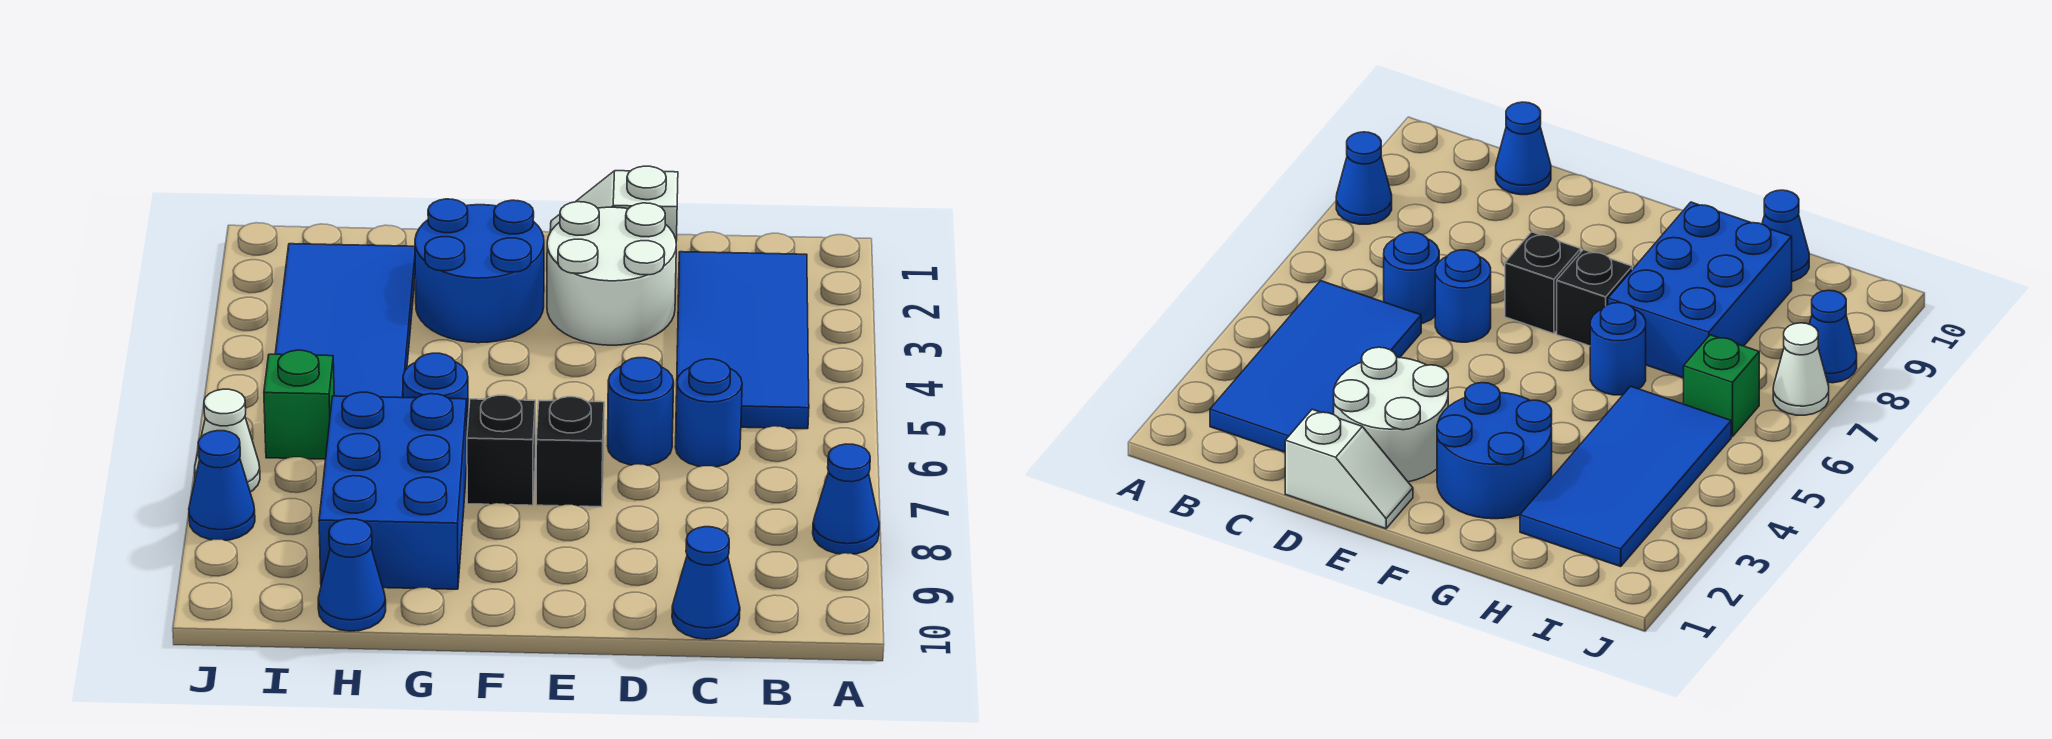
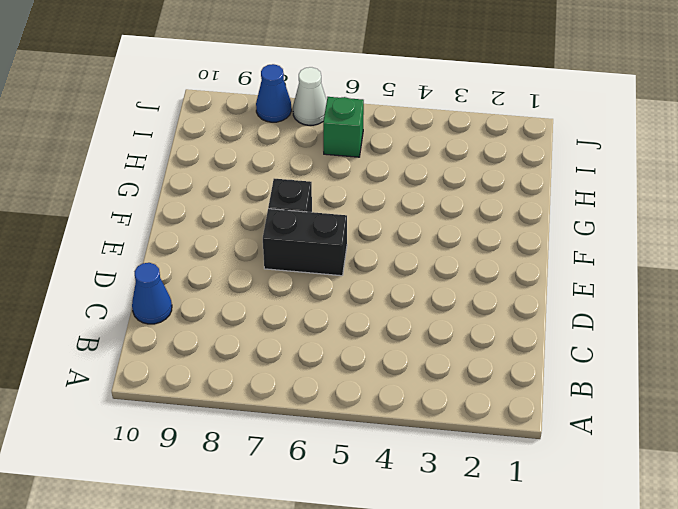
black 1x2 brick [263,209,347,276] -> black 1x1 brick [536,397,604,507]
none -> blue 1x1 cone [813,444,879,554]
none -> blue 2x4 tile [676,252,809,429]
none -> blue 1x1 round brick [675,359,742,467]

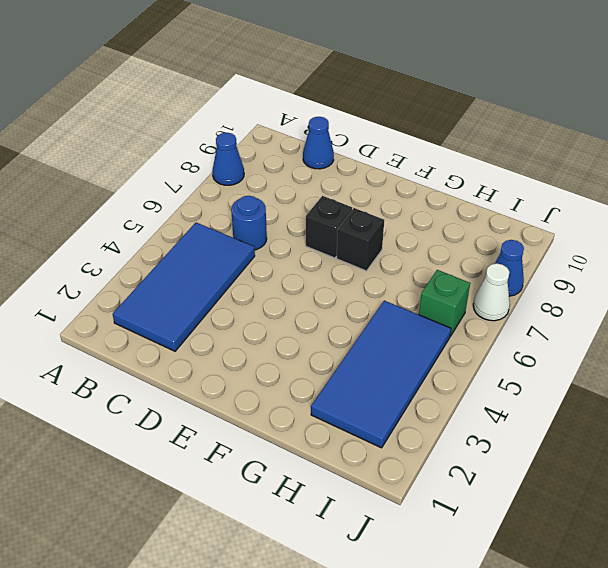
none -> white 1x2 slope [550,166,678,241]
none -> white 2x2 round brick [547,202,676,345]
none -> blue 1x1 round brick [608,358,674,465]

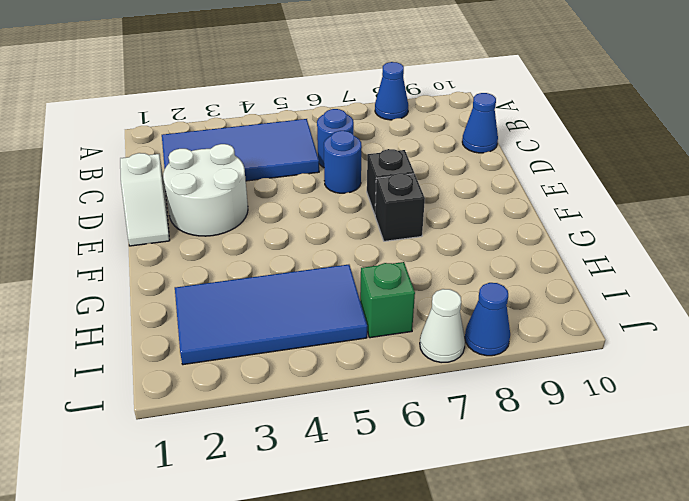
none -> blue 2x2 round brick [415,199,544,343]
none -> blue 1x1 round brick [403,353,468,431]
none -> blue 2x3 brick [319,392,467,589]

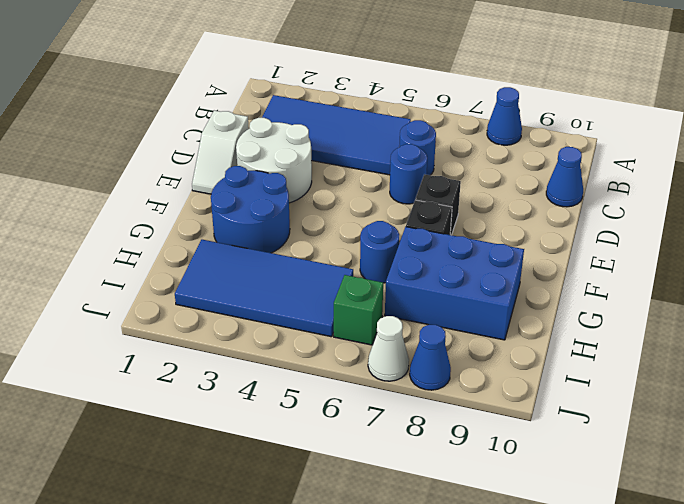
none -> blue 1x1 cone [318,519,386,631]

